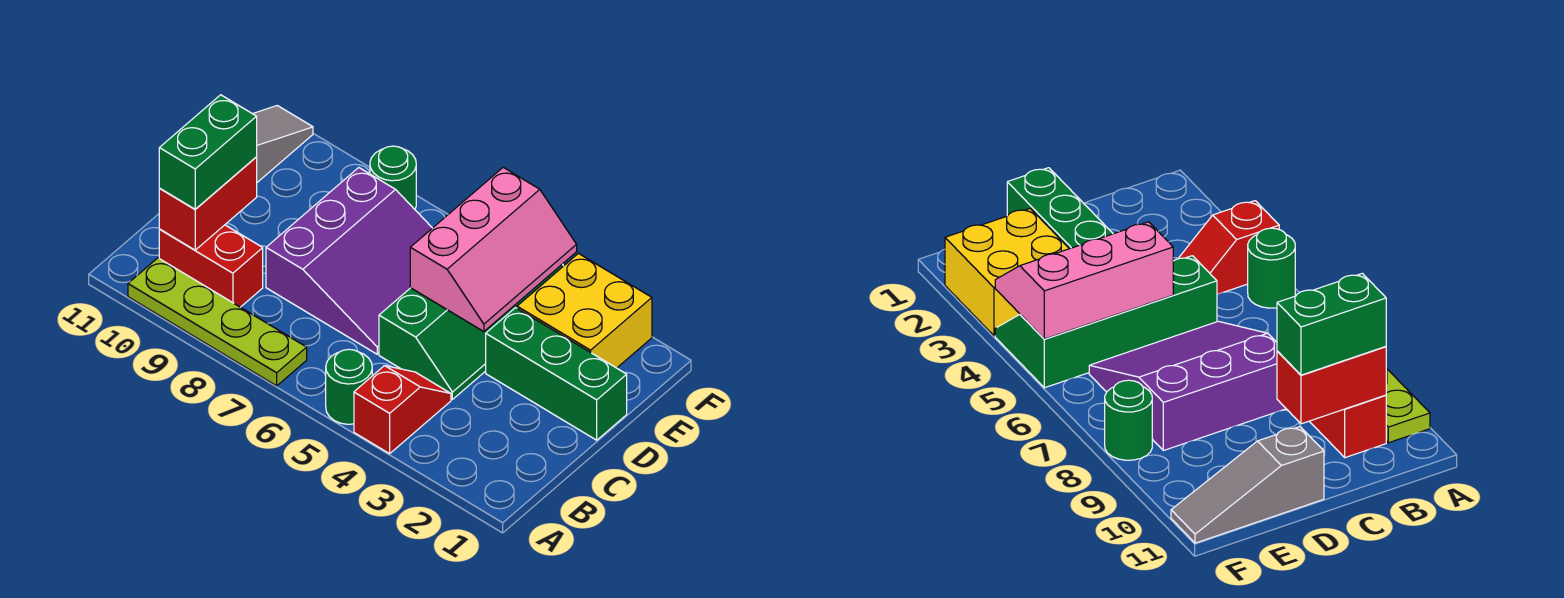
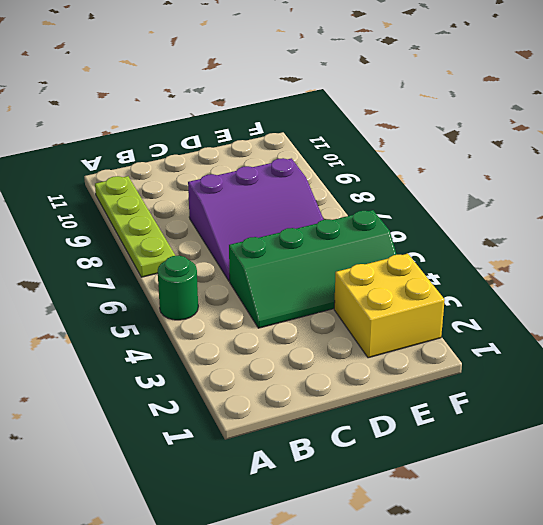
none -> red 1x2 slope [354,366,451,454]
none -> red 1x2 brick [159,225,263,307]
none -> green 1x3 brick [486,308,627,440]

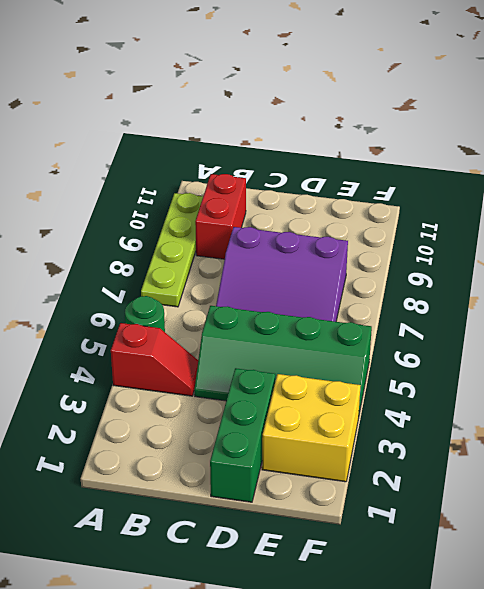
none -> grey 1x3 slope [253,106,313,182]
none -> green 1x1 round brick [370,146,416,209]
none -> red 1x2 brick [159,157,257,250]

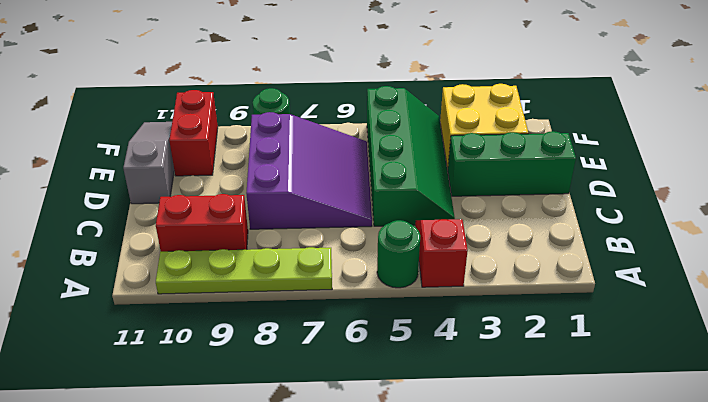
red 1x2 brick [169,90,218,176] -> red 1x2 brick moved to [159,157,257,250]
none -> pink 2x3 slope [410,167,577,332]
none -> green 1x2 brick [159,95,257,209]

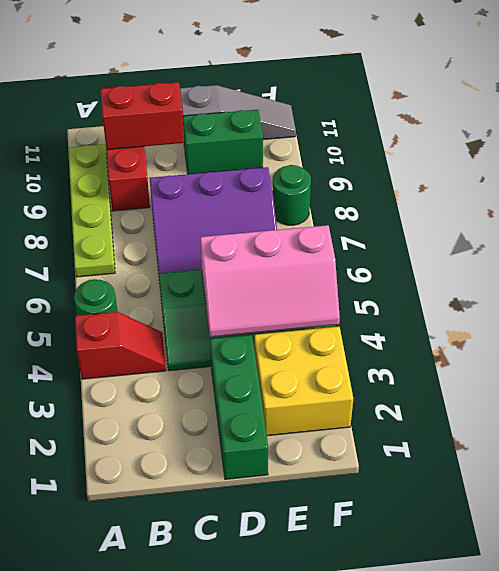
green 1x2 brick [183,110,263,174] -> green 1x2 brick moved to [159,95,257,209]

